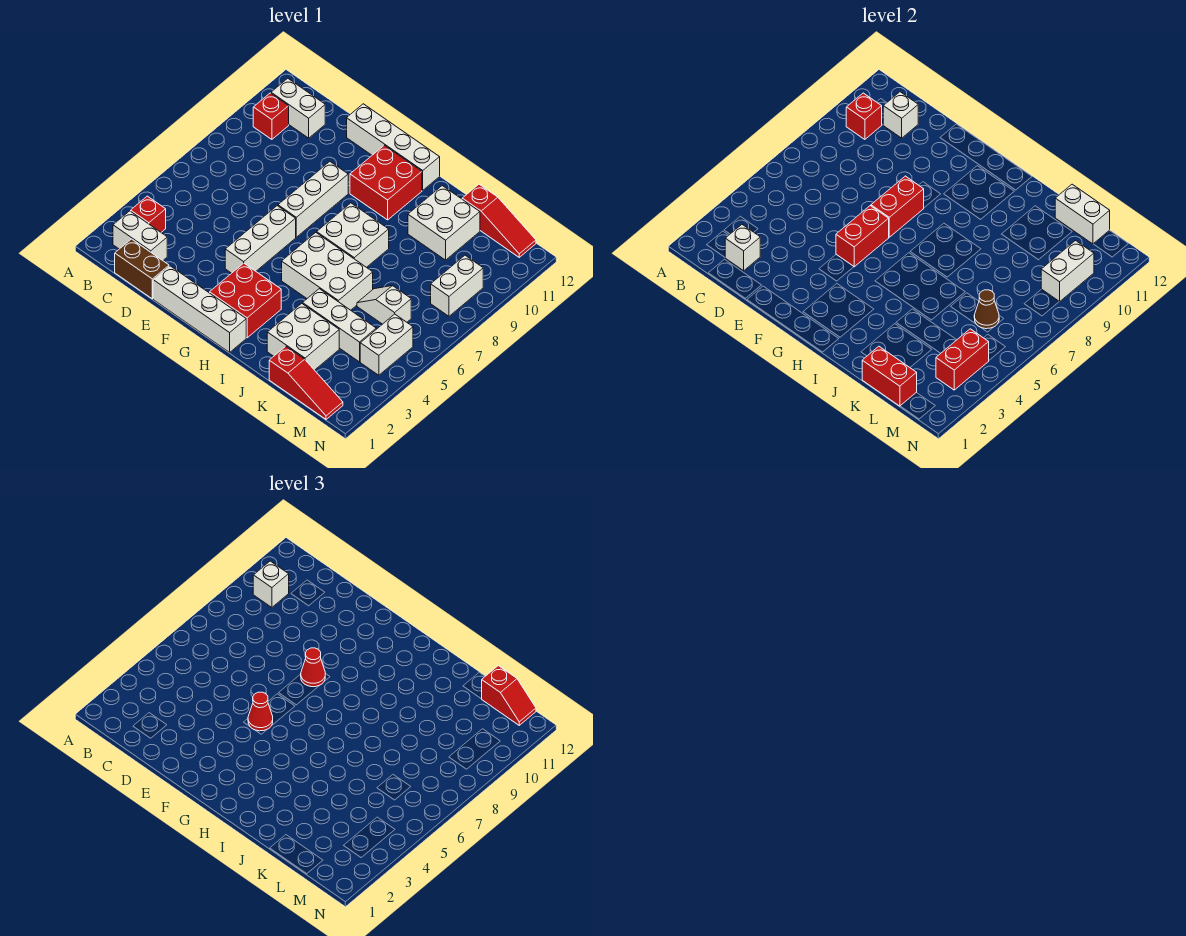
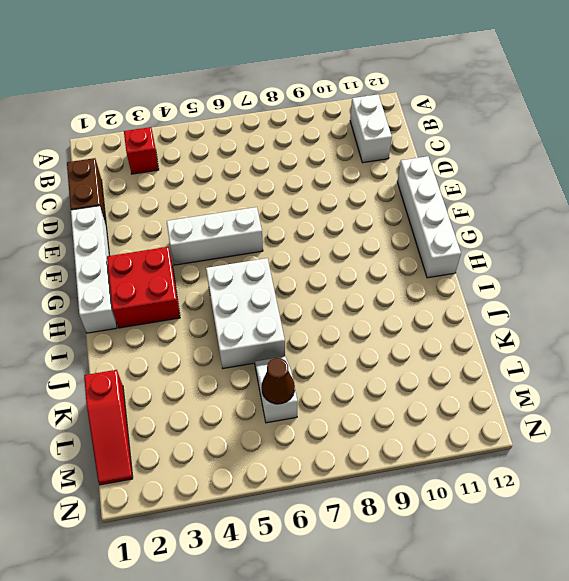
none -> white 1x2 brick [113,211,167,260]
none -> red 1x1 brick [253,93,289,139]
none -> white 1x3 brick [278,162,348,237]
none -> red 2x2 brick [350,145,422,220]

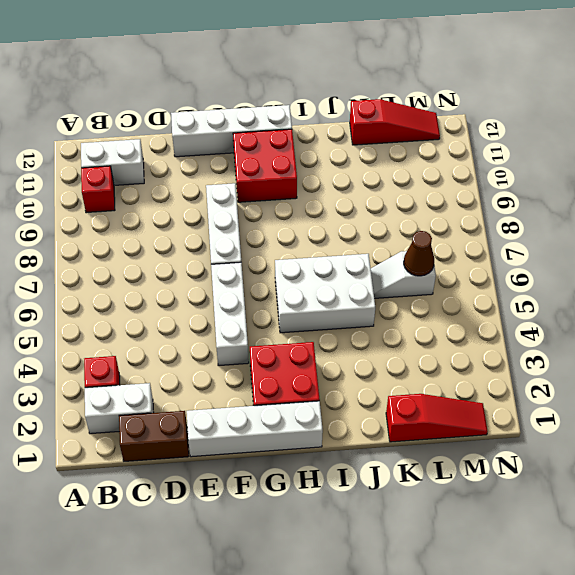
none -> white 2x2 brick [317,203,389,267]
none -> white 2x2 brick [267,303,339,370]
none -> white 1x3 brick [303,289,376,362]
none -> white 2x2 brick [408,186,480,260]

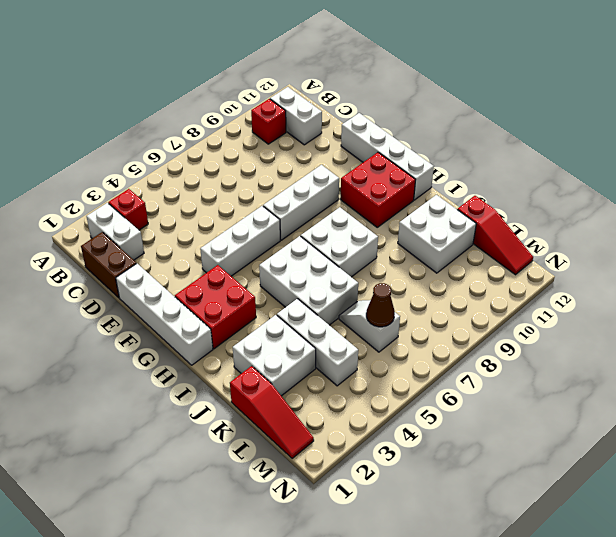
none -> white 1x2 brick [360,314,413,375]
none -> white 1x2 brick [431,255,483,316]
none -> red 1x1 brick [846,93,882,139]
none -> white 1x1 brick [725,225,760,271]

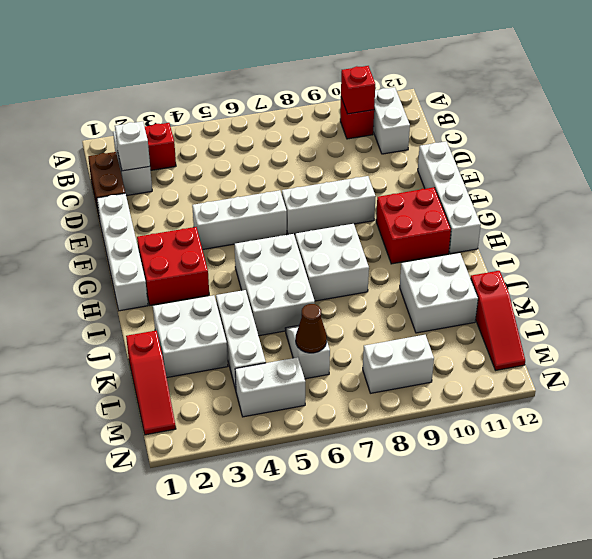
none -> white 1x1 brick [883,92,918,138]
none -> red 1x2 brick [836,206,889,267]
none -> red 1x2 brick [871,176,924,237]
none -> red 1x2 brick [862,346,917,406]

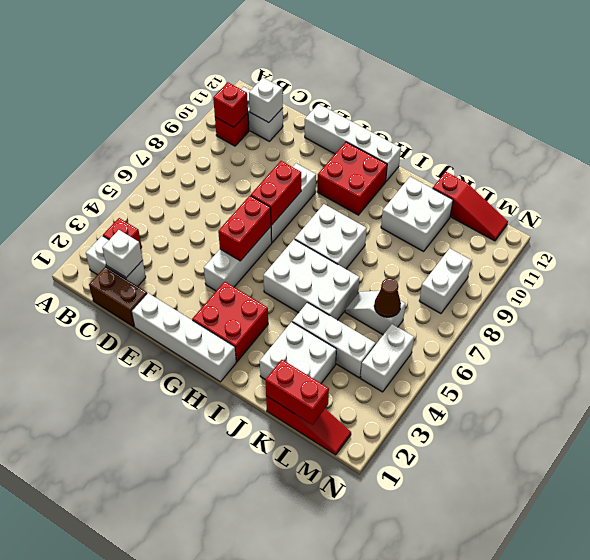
none -> white 1x2 brick [1055,184,1110,244]
none -> red 1x2 brick [936,329,989,390]
none -> white 1x2 brick [1041,241,1094,302]
none -> white 1x1 brick [253,561,289,607]

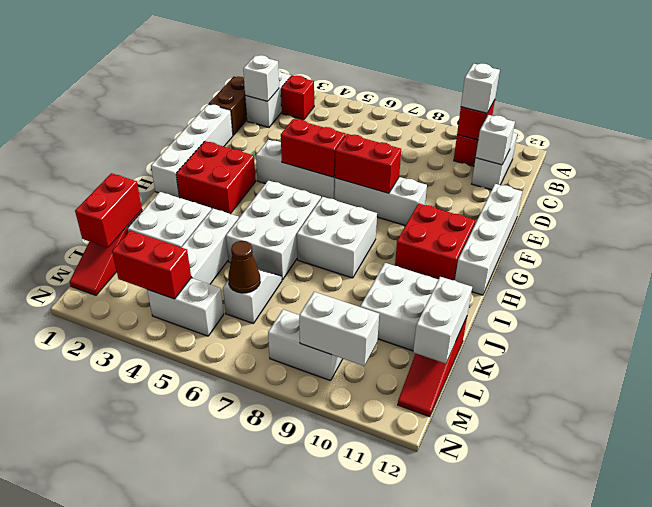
none -> red 1x1 cone [248,692,273,731]
none -> red 1x1 cone [301,648,325,687]
none -> red 1x2 slope [482,666,536,725]

